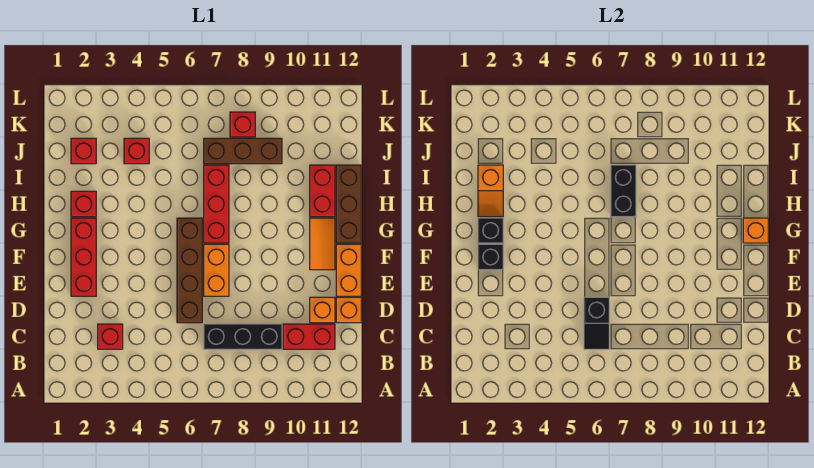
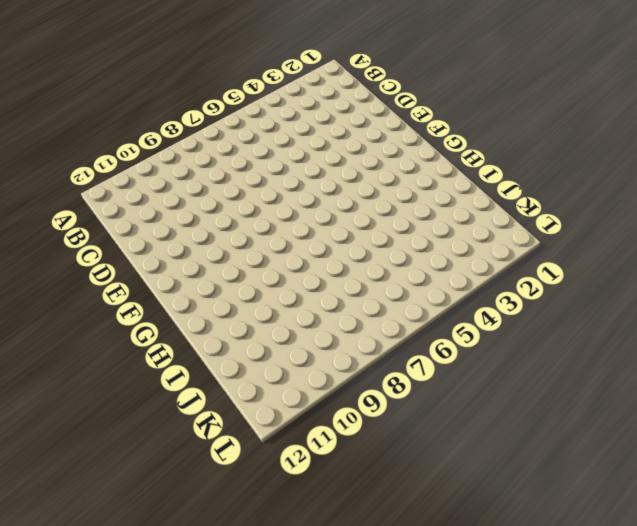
none -> red 1x1 brick [98,324,123,349]
none -> black 1x3 brick [204,324,282,349]
none -> red 1x2 brick [283,324,335,349]

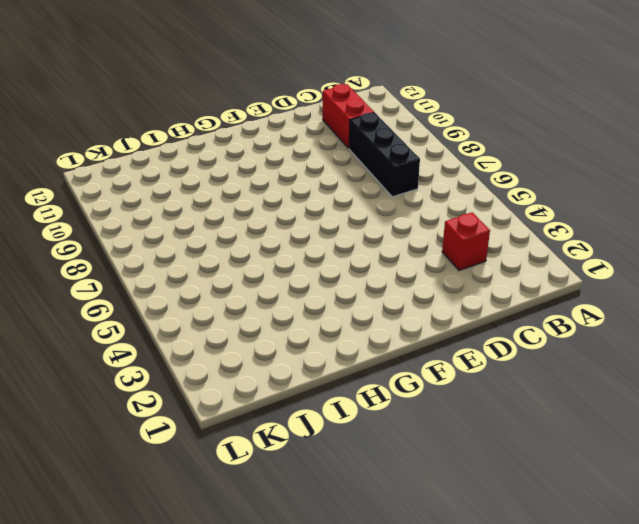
none -> brown 1x4 brick [177,218,202,323]
none -> orange 1x1 brick [310,297,335,323]
none -> orange 1x1 brick [336,297,361,323]

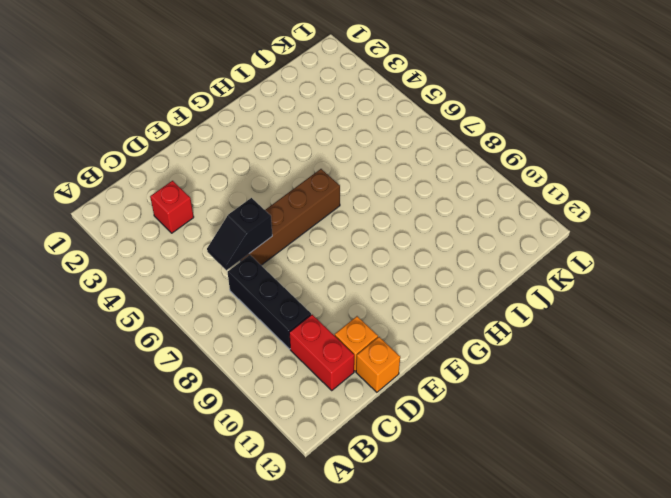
none -> red 1x3 brick [71,218,96,296]
none -> orange 1x2 brick [204,244,229,296]
none -> orange 1x2 brick [336,244,361,296]

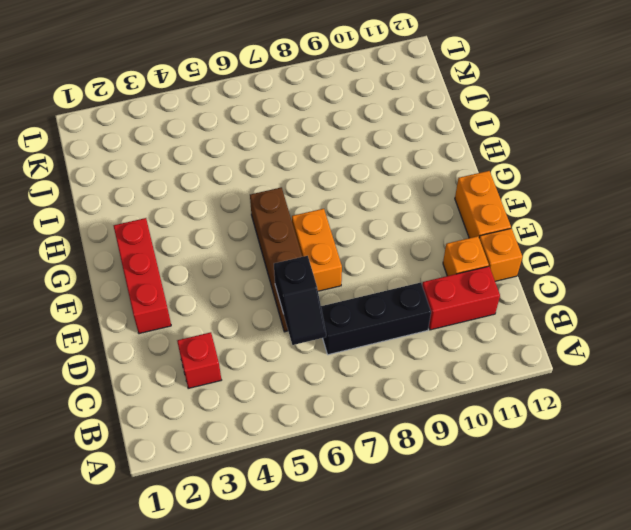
none -> orange 1x2 tile [310,218,335,270]
none -> red 1x3 brick [204,165,229,243]
none -> brown 1x3 brick [336,165,361,243]

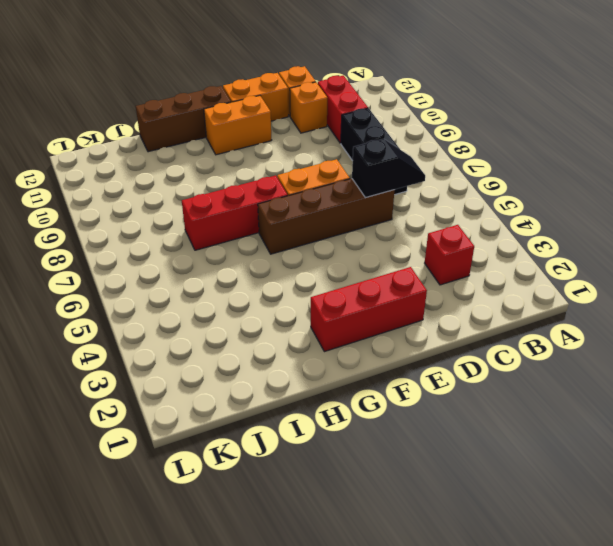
orange 1x2 brick [204,96,271,155] -> orange 1x2 tile [310,218,335,270]
none -> red 1x1 brick [71,191,96,217]
none -> red 1x2 brick [310,165,335,217]
none -> red 1x1 brick [71,138,96,164]

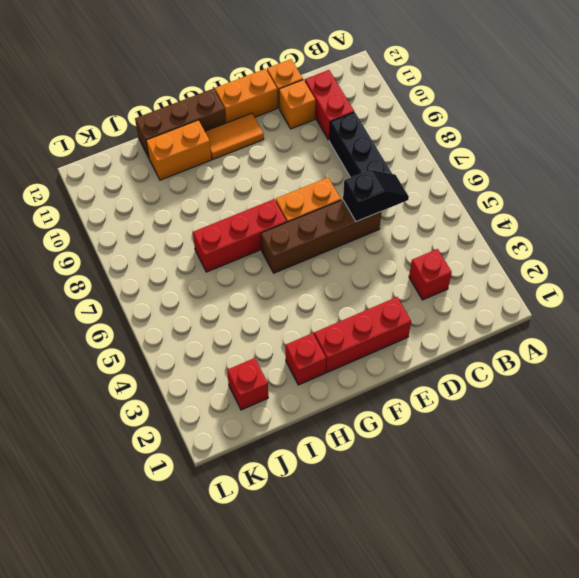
orange 1x2 brick [146,120,212,180] -> red 1x2 brick [310,165,335,217]
none -> red 1x1 brick [124,138,149,164]
none -> brown 1x3 brick [204,138,282,164]
none -> red 1x1 brick [230,112,255,137]

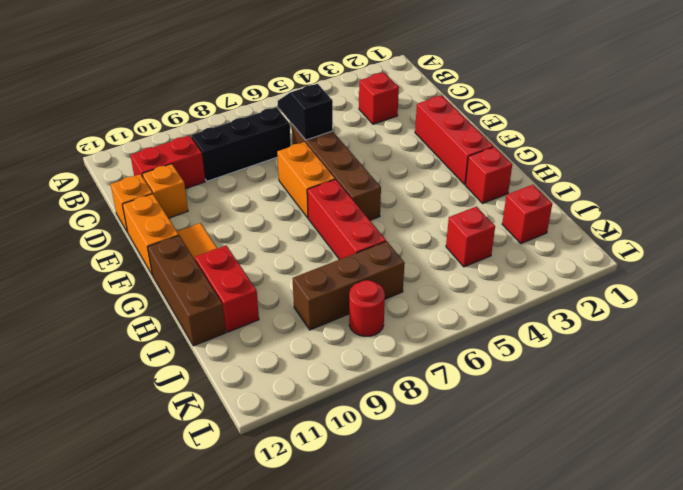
red 1x1 round brick [349,280,385,336] -> red 1x1 brick [230,112,255,137]
none -> black 1x1 brick [478,244,503,270]
none -> black 1x1 brick [478,218,503,243]
none -> orange 1x1 brick [743,218,768,243]

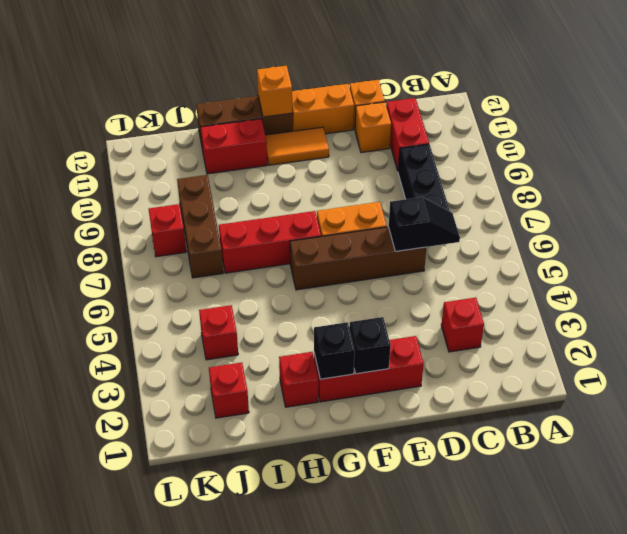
none -> orange 1x2 slope [478,165,503,217]
none -> black 1x2 brick [611,165,636,217]

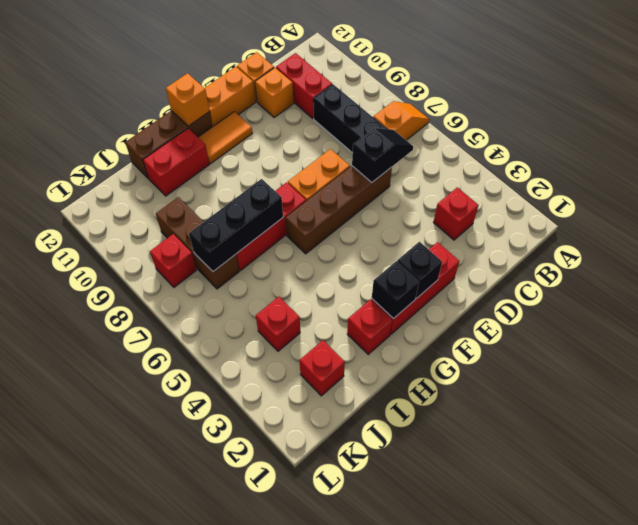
orange 1x2 slope [373,101,429,140] -> orange 1x2 slope moved to [478,165,503,217]
black 1x3 brick [189,179,283,271] -> black 1x2 brick [611,165,636,217]

